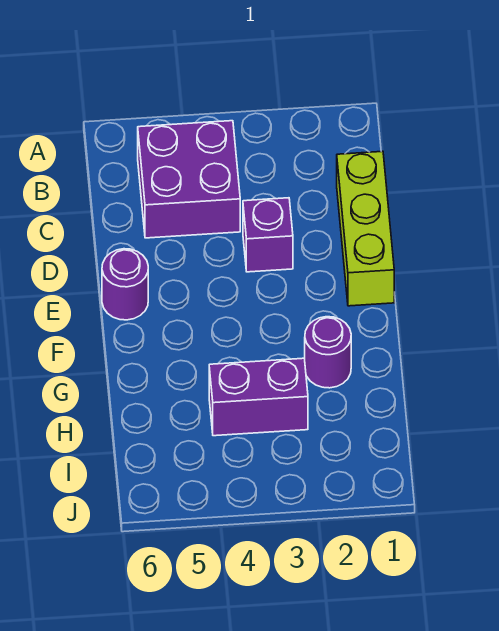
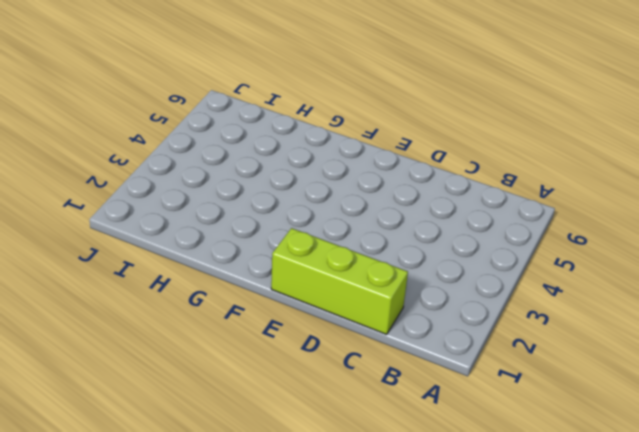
none -> purple 2x2 brick [138,121,240,238]
none -> purple 1x1 brick [243,198,293,272]

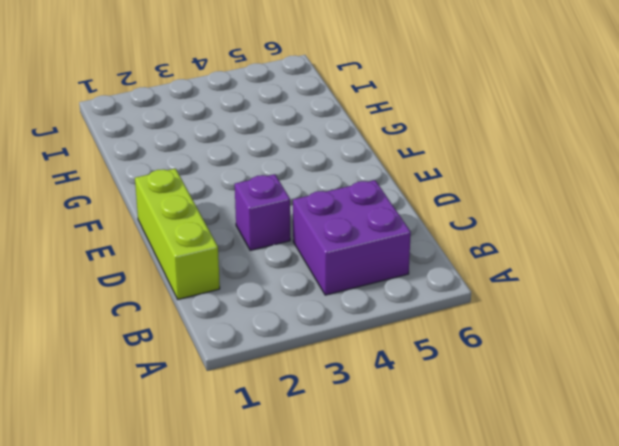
none -> purple 1x1 round brick [102,249,148,320]
none -> purple 1x1 round brick [305,317,351,388]

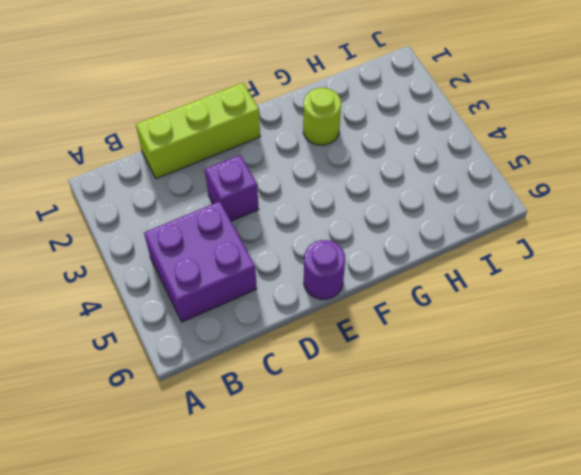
lime 1x1 round brick [303,88,341,145] -> purple 1x1 round brick [305,317,351,388]
none -> purple 1x2 brick [209,358,308,436]

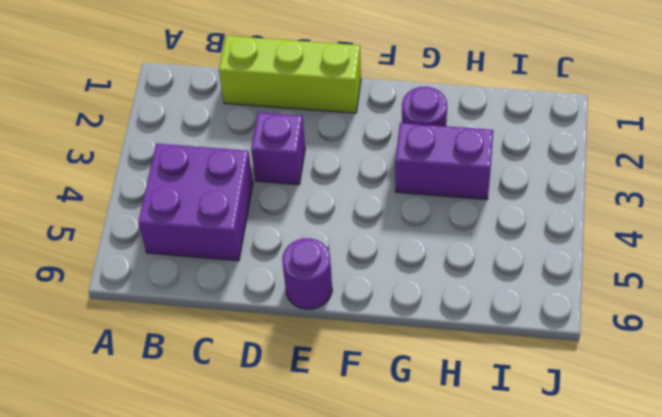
purple 1x2 brick [395,123,494,200] -> purple 1x2 brick turned to [209,358,308,436]

